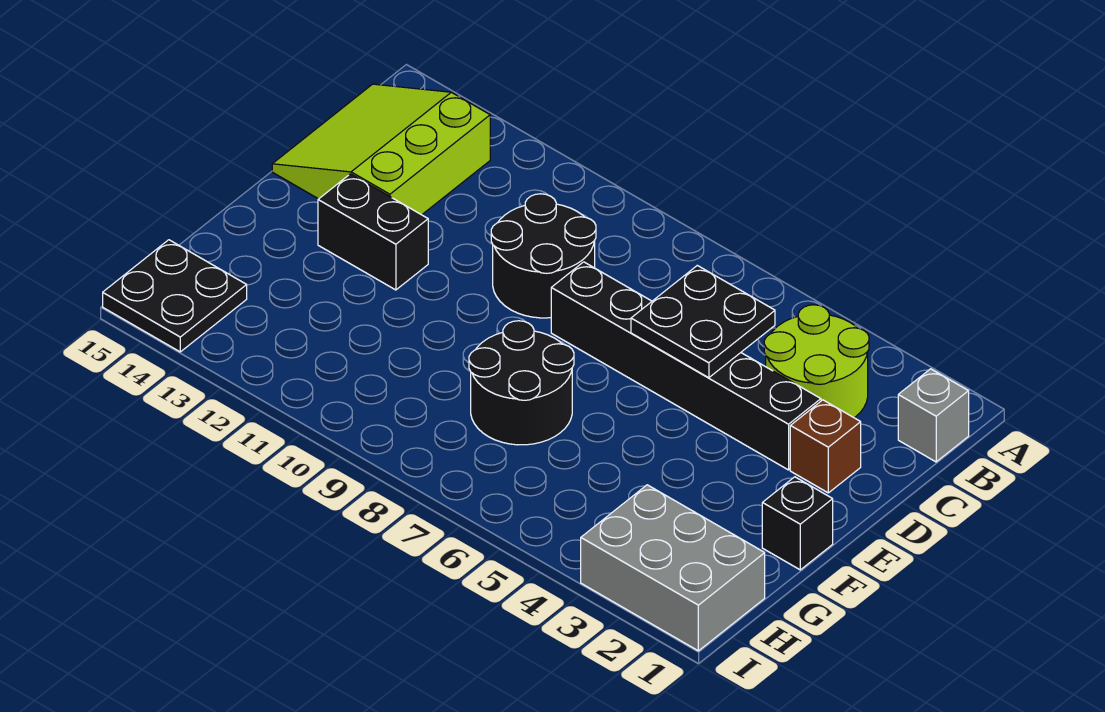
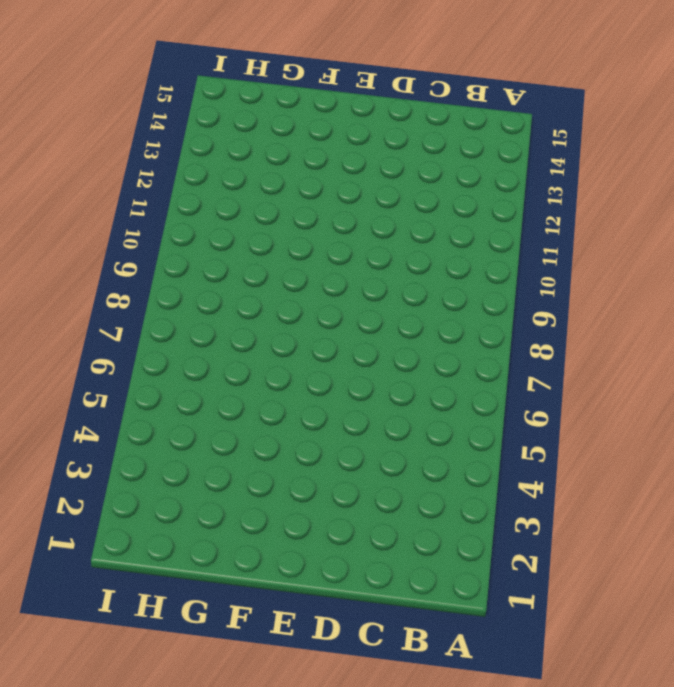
none -> grey 1x1 brick [898,369,969,462]
none -> lime 2x2 round brick [764,305,869,418]
none -> lime 3x3 slope [272,84,490,215]

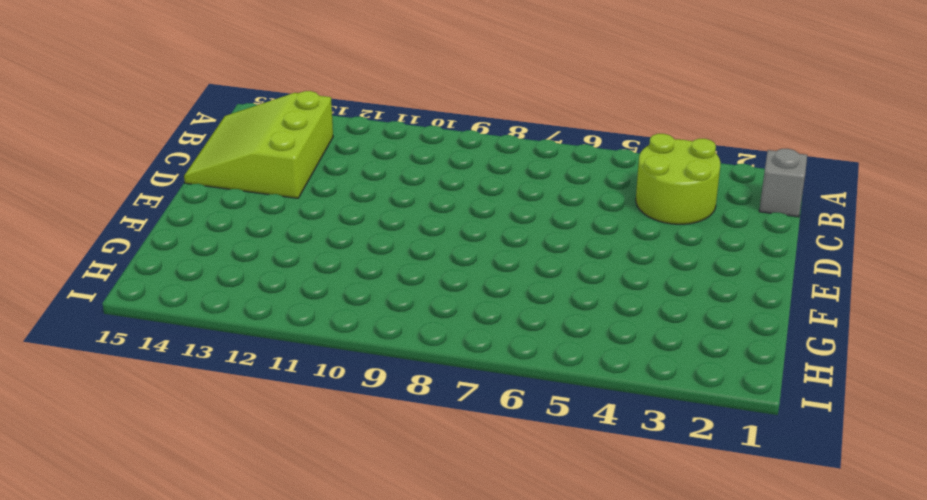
none -> black 2x2 round brick [491,194,596,318]
none -> brown 1x1 brick [790,400,861,493]
none -> black 1x6 brick [551,262,821,470]

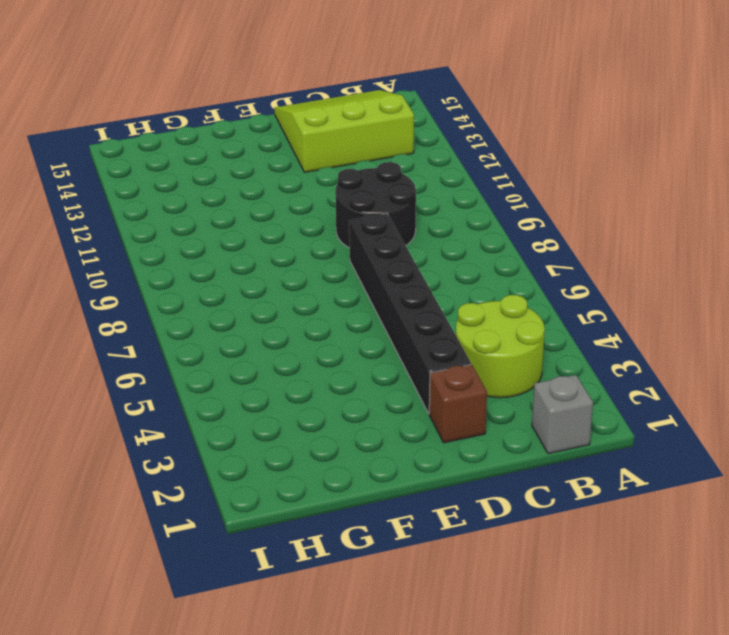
none -> black 1x2 brick [318,174,428,290]
none -> black 1x1 brick [762,477,833,570]
none -> black 2x2 round brick [469,321,574,445]

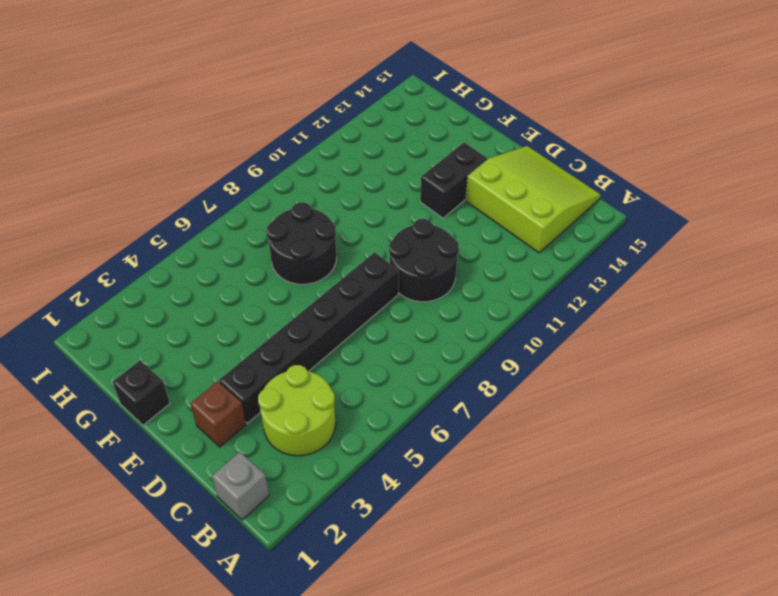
none -> grey 2x3 brick [581,485,765,651]
none -> black 2x2 plate [103,240,247,352]
none -> black 2x2 plate [631,265,775,378]

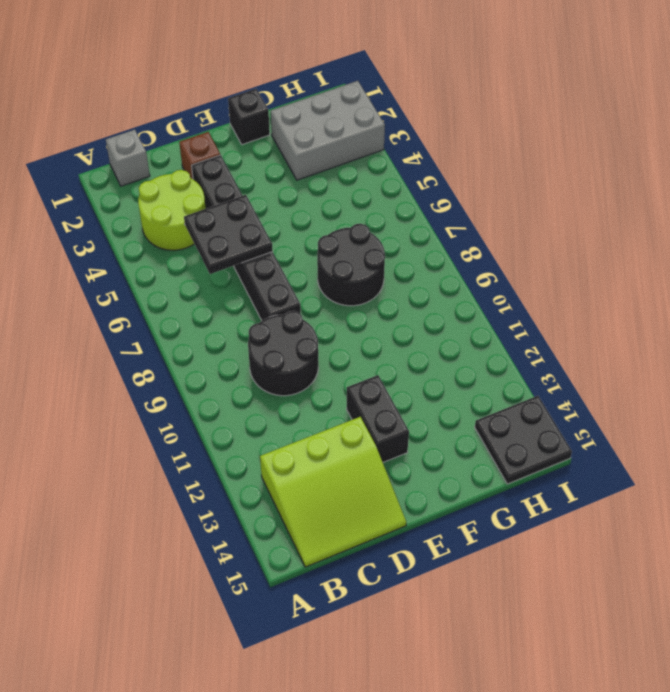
grey 2x3 brick [271,81,385,180] -> grey 2x3 brick turned to [581,485,765,651]

